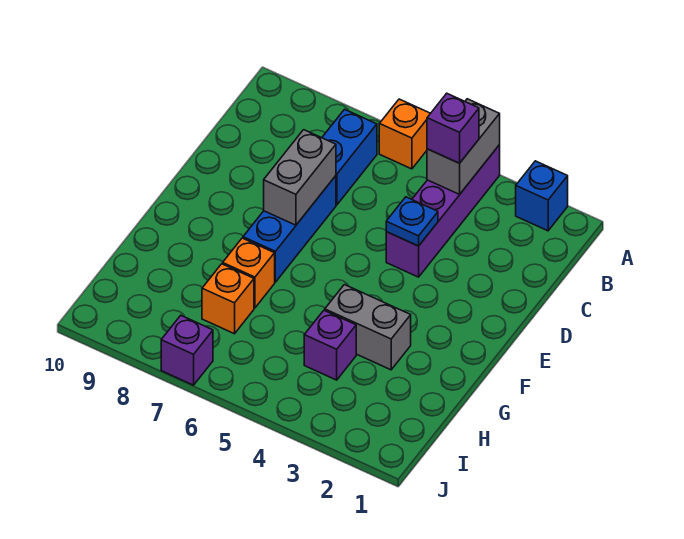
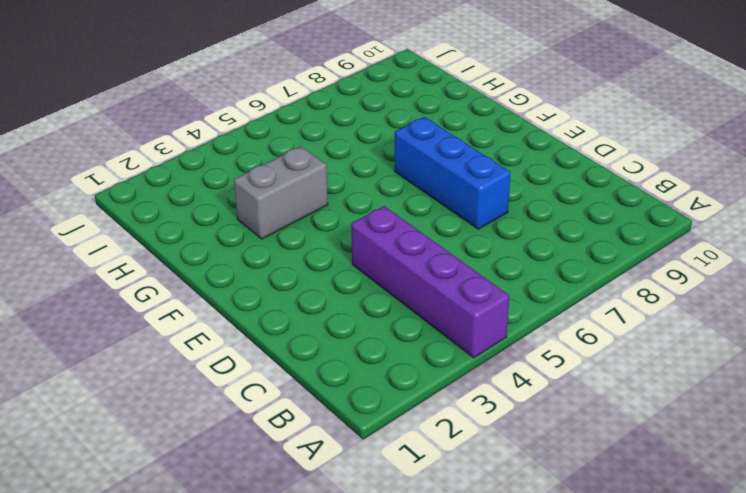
none -> blue 1x1 brick [516,161,568,231]
none -> orange 1x1 brick [379,99,431,169]
none -> blue 1x2 brick [322,109,377,205]

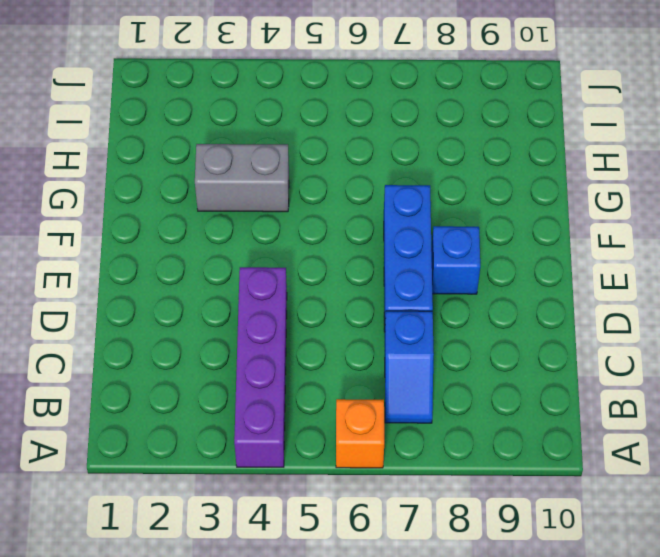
blue 1x2 slope [385,311,434,423] -> blue 1x2 brick [322,109,377,205]
blue 1x1 brick [431,226,480,294] -> blue 1x1 brick moved to [516,161,568,231]
none -> orange 1x1 brick [223,238,275,308]
none -> purple 1x1 brick [304,310,356,380]
none -> orange 1x1 brick [202,264,254,334]

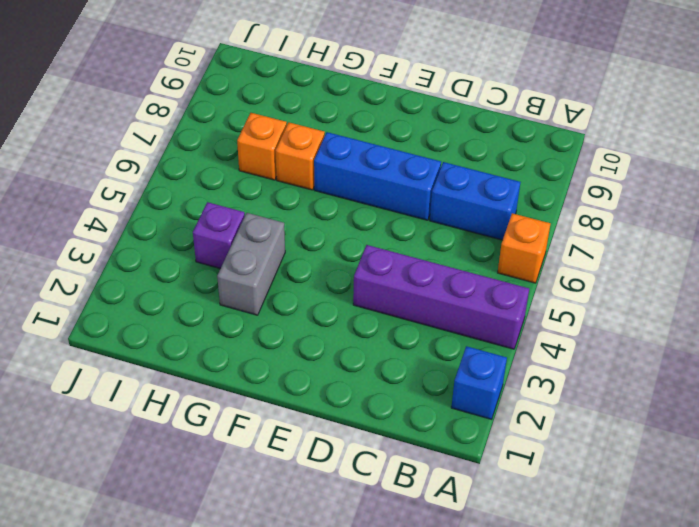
none -> purple 1x1 brick [161,316,213,385]
none -> grey 1x2 brick [427,99,500,194]
none -> blue 1x1 plate [386,197,438,246]

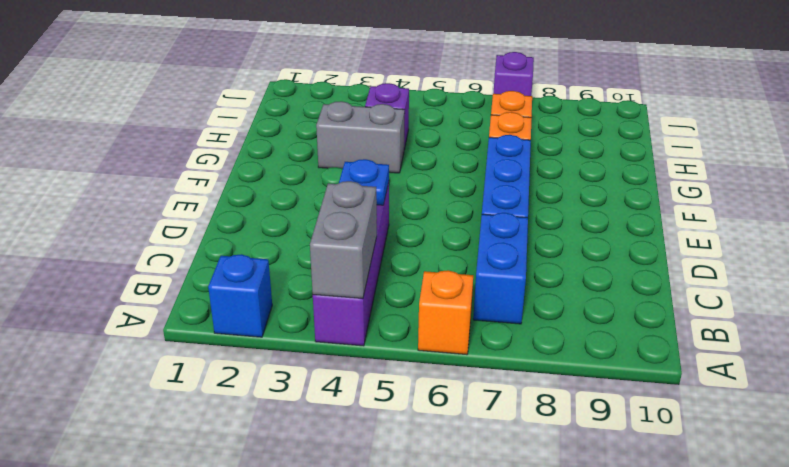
none -> grey 1x2 brick [264,130,336,225]
none -> purple 1x1 brick [427,93,479,163]

